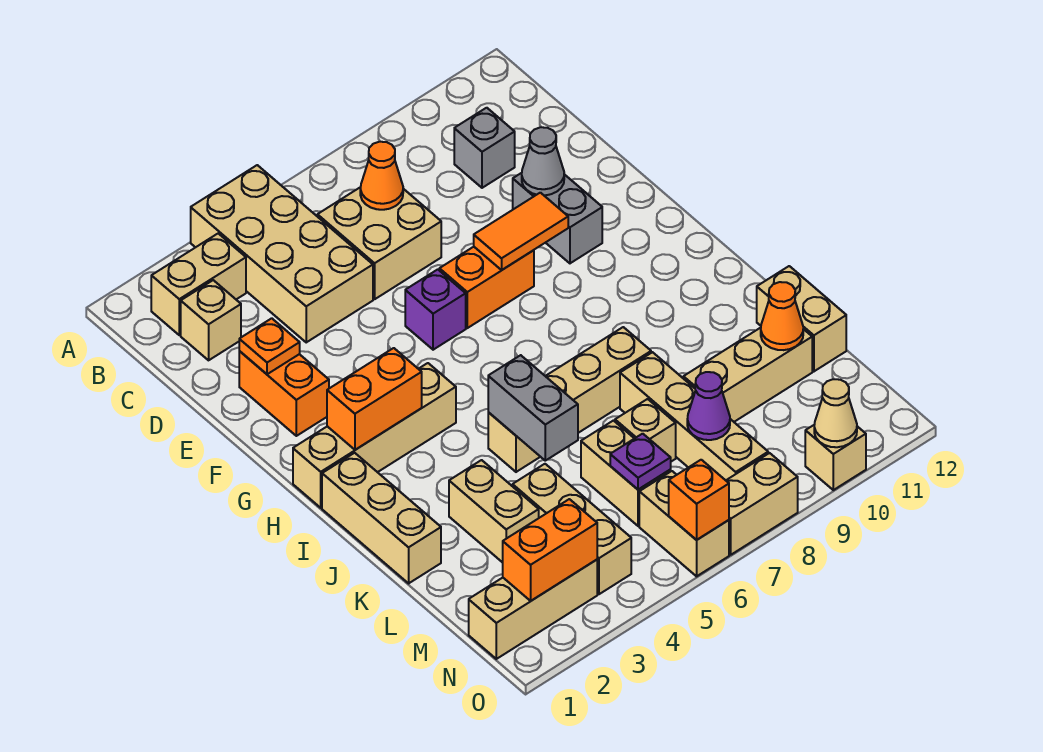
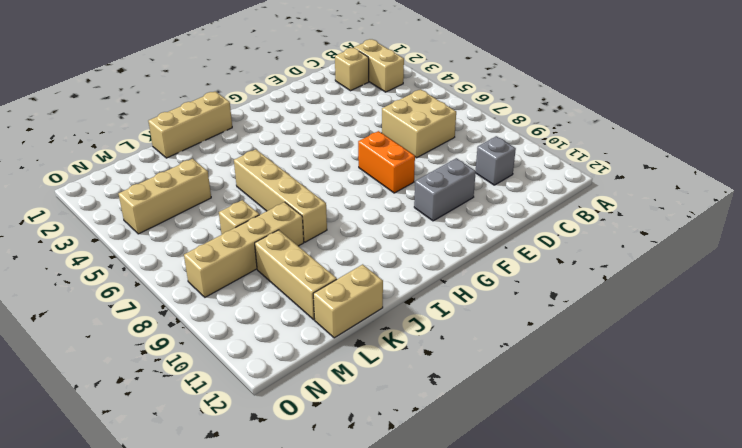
none -> tan 2x4 brick [191,165,373,342]
none -> orange 1x2 brick [239,351,329,436]
none -> purple 1x1 brick [405,269,466,350]
none -> tan 1x4 brick [293,363,456,508]

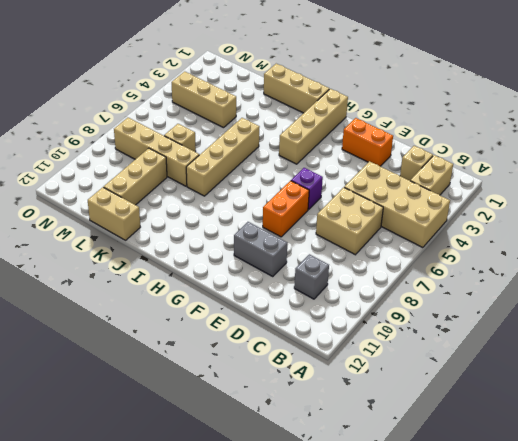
none -> tan 1x2 brick [449,460,539,563]
none -> tan 1x2 brick [581,421,671,526]
none -> tan 1x3 brick [469,560,597,659]
none -> tan 1x2 brick [639,471,729,576]

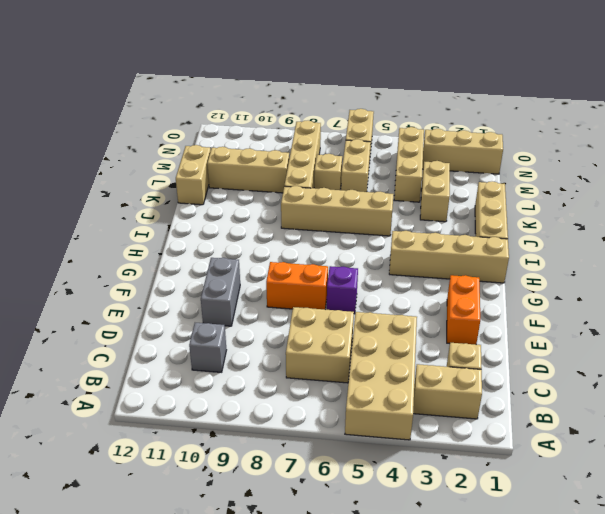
none -> tan 1x2 brick [726,453,798,555]
none -> tan 1x1 brick [805,425,866,490]
none -> orange 1x1 cone [360,142,403,210]
none -> orange 1x1 plate [239,318,300,374]

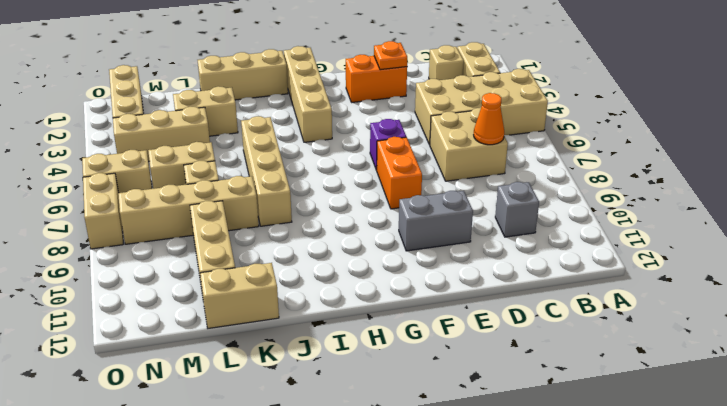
none -> tan 1x1 brick [805,425,866,490]
none -> grey 1x1 cone [522,127,564,195]
none -> orange 1x2 tile [474,193,568,270]
none -> orange 1x2 brick [327,348,422,450]

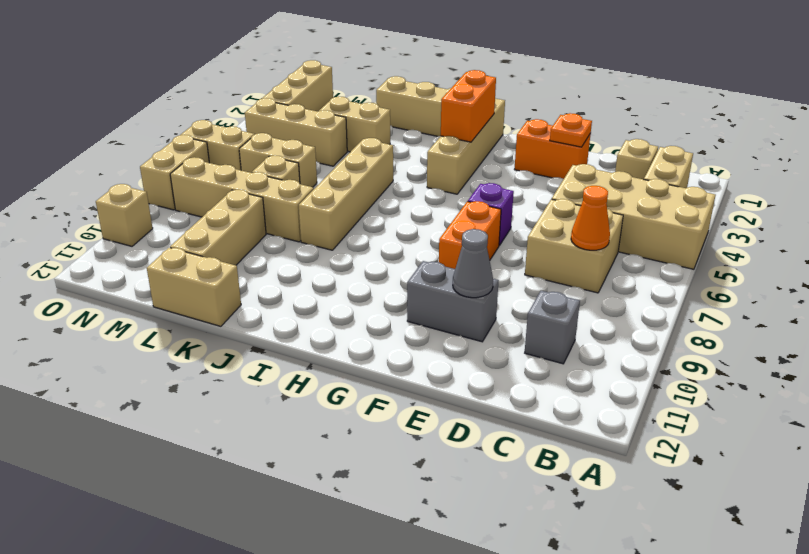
none -> orange 1x2 tile [474,193,568,270]
none -> grey 1x2 brick [488,355,578,461]
none -> orange 1x1 cone [761,282,803,350]
none -> purple 1x1 plate [610,434,671,490]

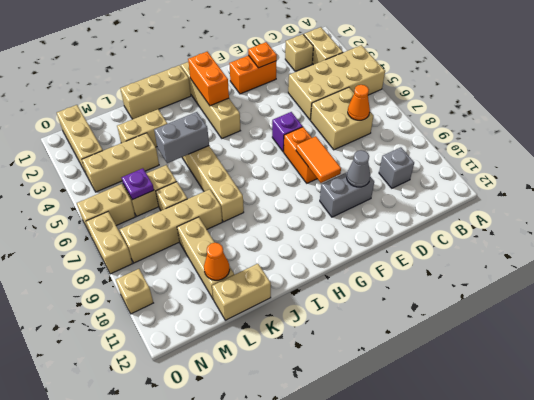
none -> purple 1x1 cone [687,372,730,440]
none -> orange 1x2 brick [503,499,597,601]
none -> orange 1x1 brick [669,460,729,540]
none -> tan 1x1 cone [814,379,857,447]

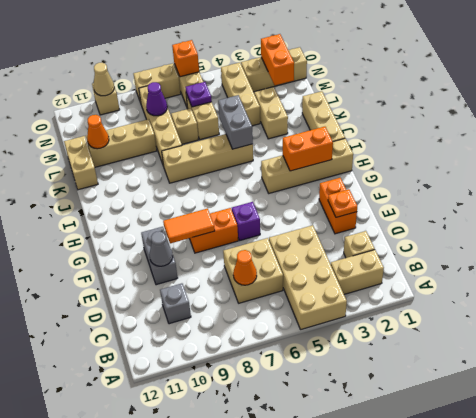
orange 1x2 brick [261,34,294,85] -> orange 1x2 brick turned to [503,499,597,601]

